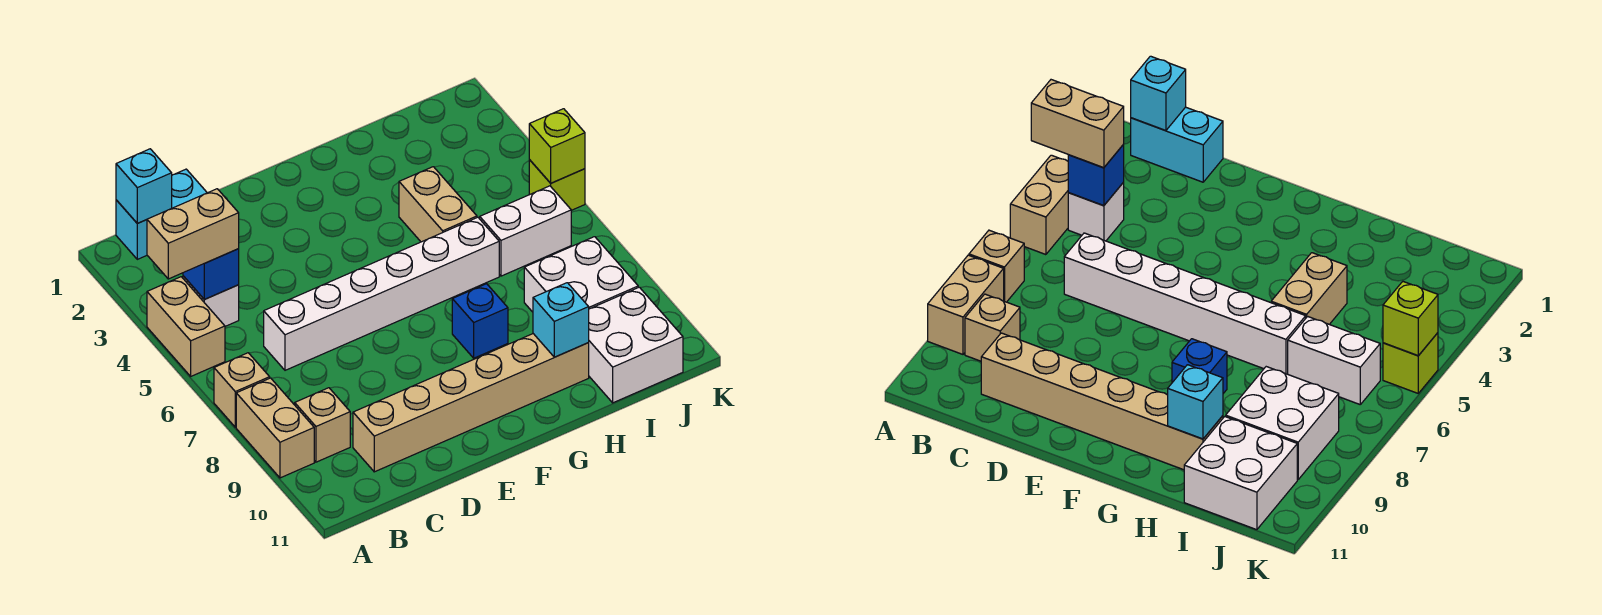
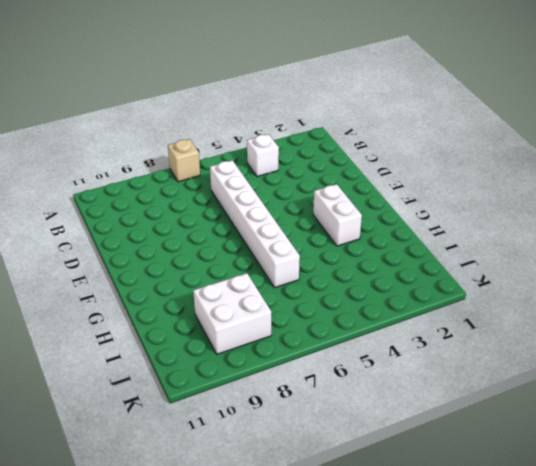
white 1x2 brick [313,184,362,246] -> white 1x2 brick moved to [480,186,571,276]
none -> tan 1x2 brick [147,277,225,376]
none -> tan 1x2 brick [236,378,314,478]
none -> cyan 1x2 brick [116,169,207,259]

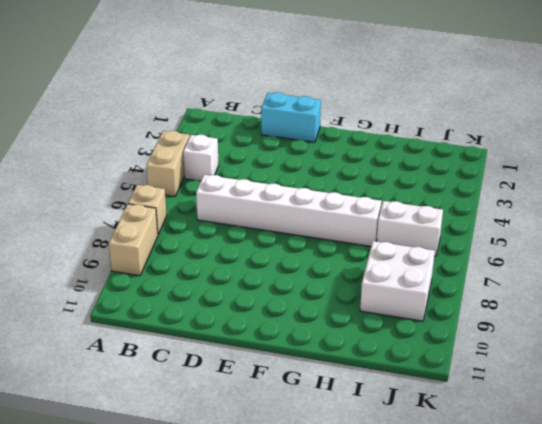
cyan 1x2 brick [261,92,321,142] -> cyan 1x2 brick moved to [116,169,207,259]
none -> tan 1x1 brick [295,388,350,462]
none -> tan 1x6 brick [353,334,589,472]
none -> blue 1x1 brick [452,284,508,358]

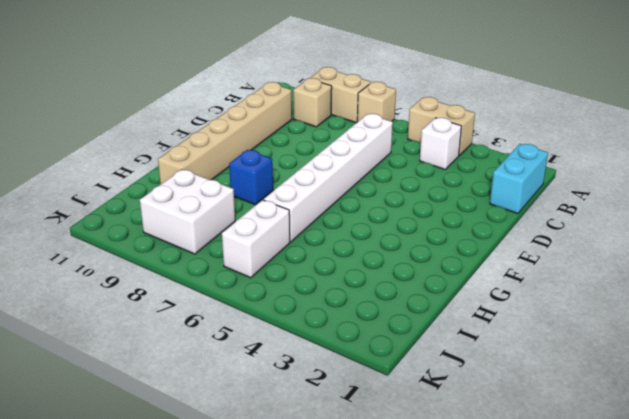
none -> tan 1x2 brick [399,167,477,242]
none -> white 2x2 brick [588,287,683,403]
none -> lime 1x1 brick [529,160,585,210]

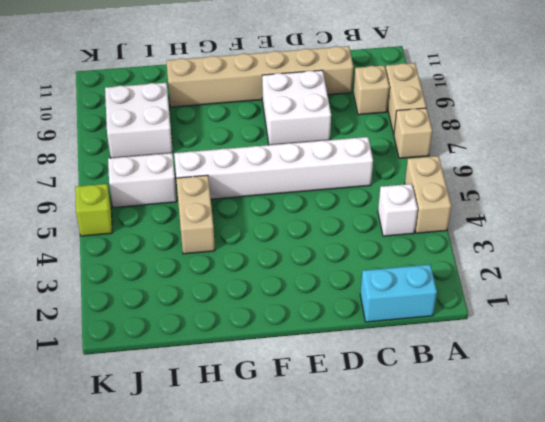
white 2x2 brick [262,70,331,145] -> white 2x2 brick moved to [588,287,683,403]
none -> blue 1x1 brick [452,284,508,358]
none -> cyan 1x1 brick [116,149,172,223]
none -> blue 1x1 brick [183,249,239,299]

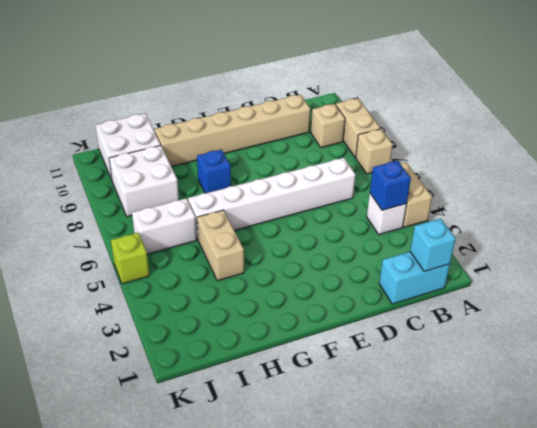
none -> cyan 1x1 brick [533,283,589,357]
none -> lime 1x1 brick [529,109,585,183]
none -> tan 1x2 brick [147,189,239,279]

